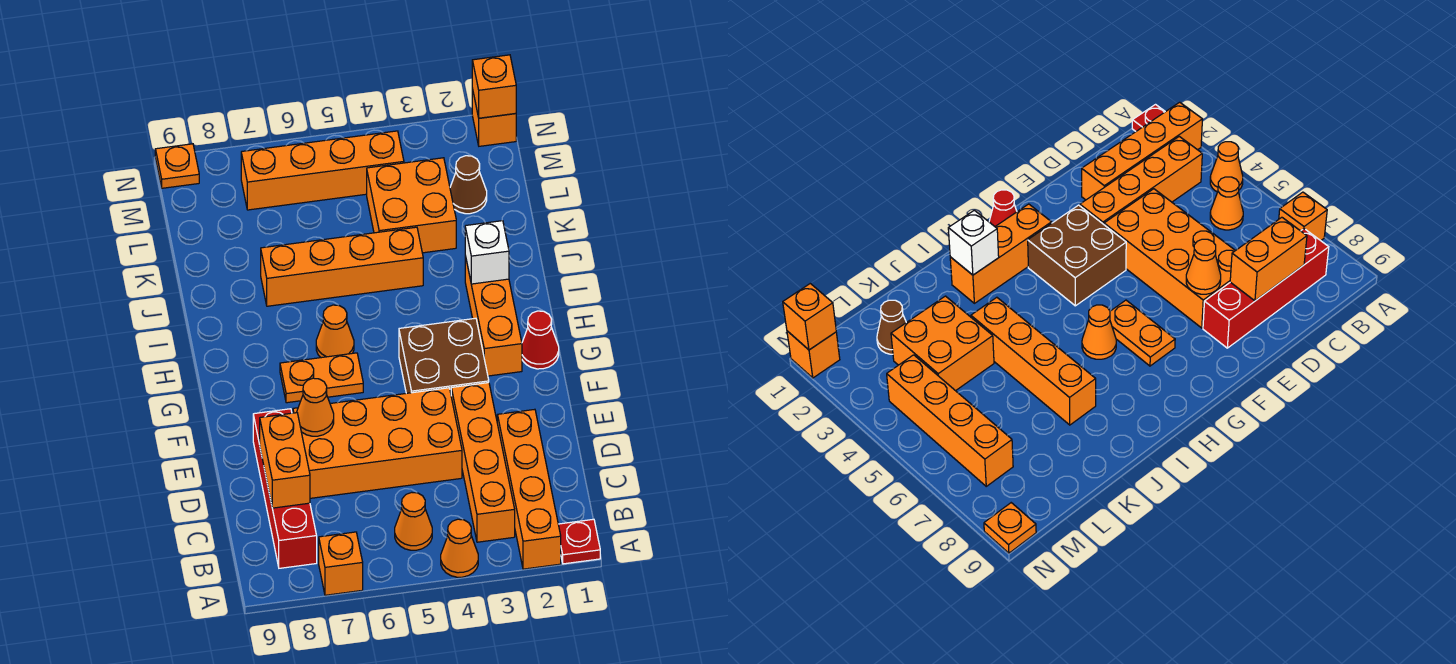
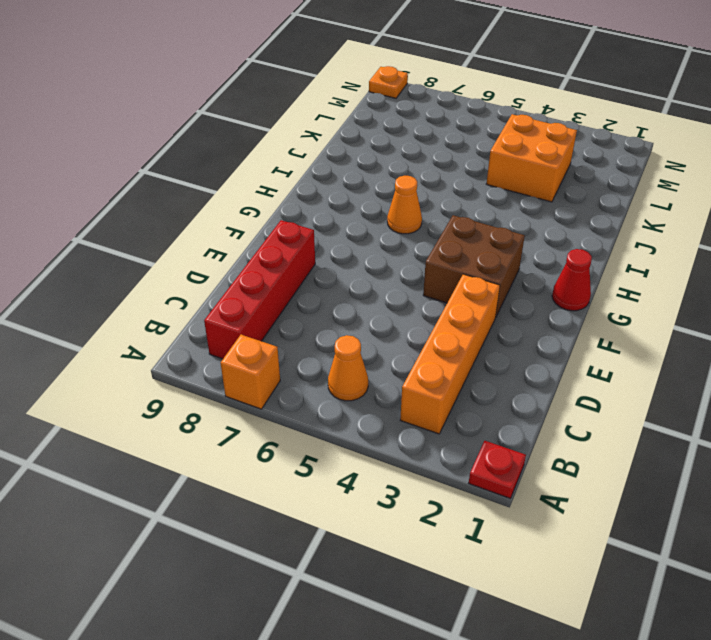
none -> orange 1x4 brick [497,409,561,569]
none -> orange 1x1 cone [441,519,478,577]
none -> orange 2x4 brick [293,388,462,498]

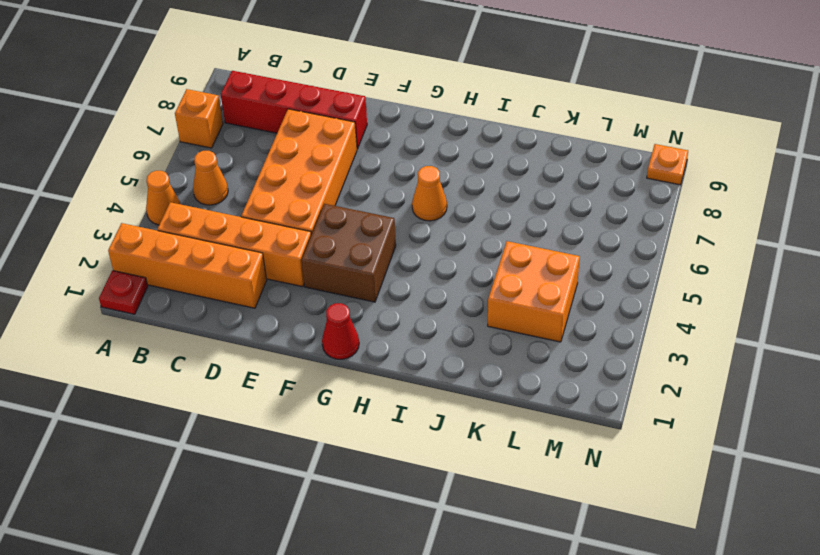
none -> orange 1x3 brick [465,256,522,376]
none -> orange 1x2 plate [280,353,363,403]
none -> orange 1x4 brick [261,227,423,306]

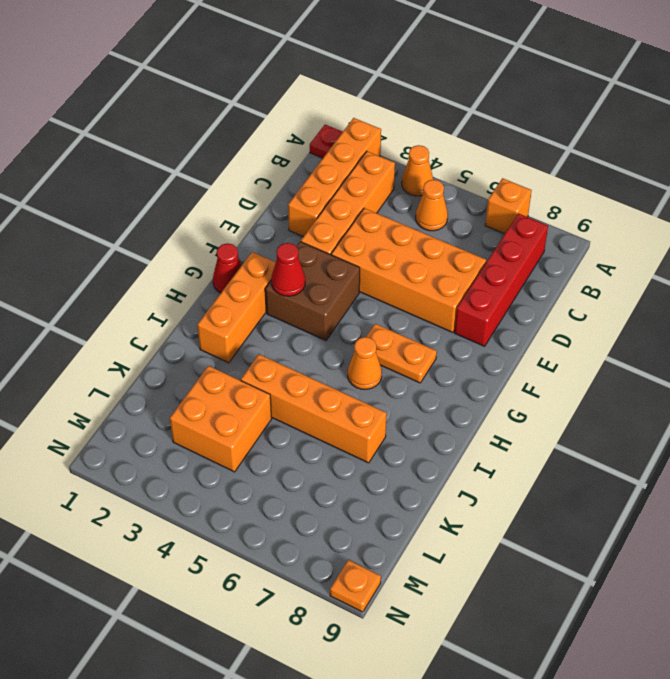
red 1x1 cone [271,243,305,296] -> none
none -> brown 1x1 cone [450,156,487,214]
none -> orange 1x4 brick [241,131,404,210]
none -> orange 1x1 brick [472,89,516,146]

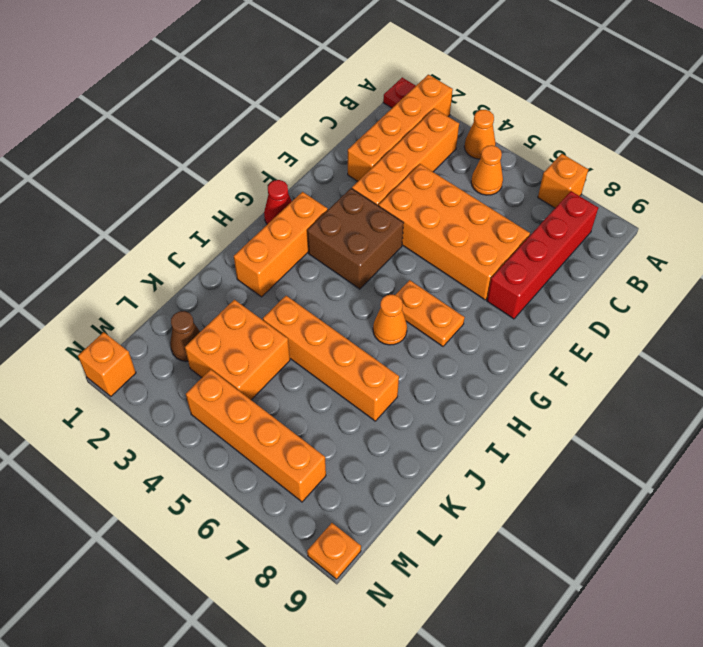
none -> orange 1x2 brick [260,413,310,508]
none -> orange 1x1 cone [296,378,334,436]
none -> white 1x1 brick [465,221,509,284]

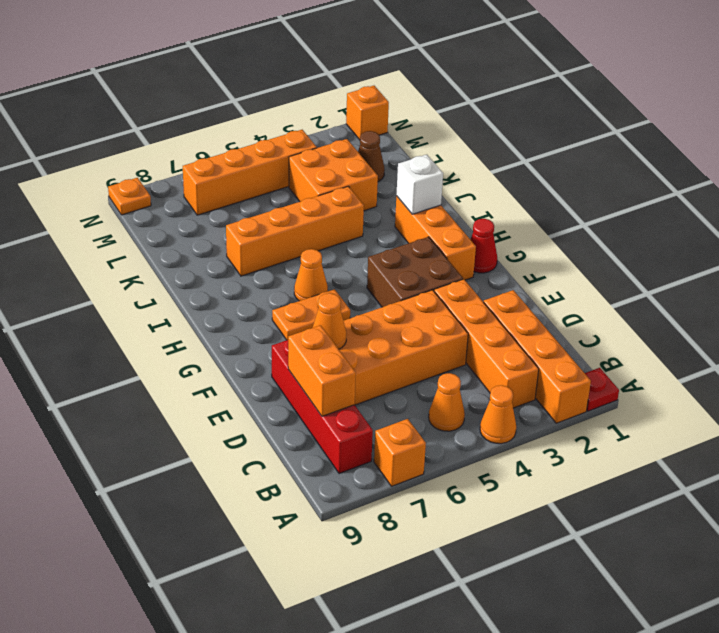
none -> orange 1x1 brick [472,55,516,118]

